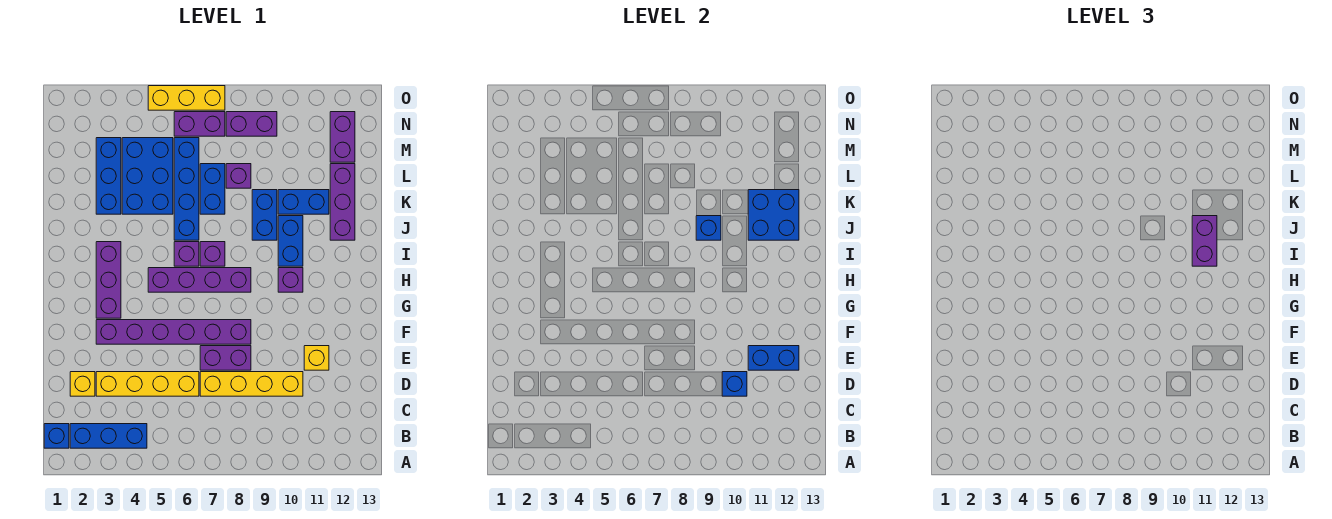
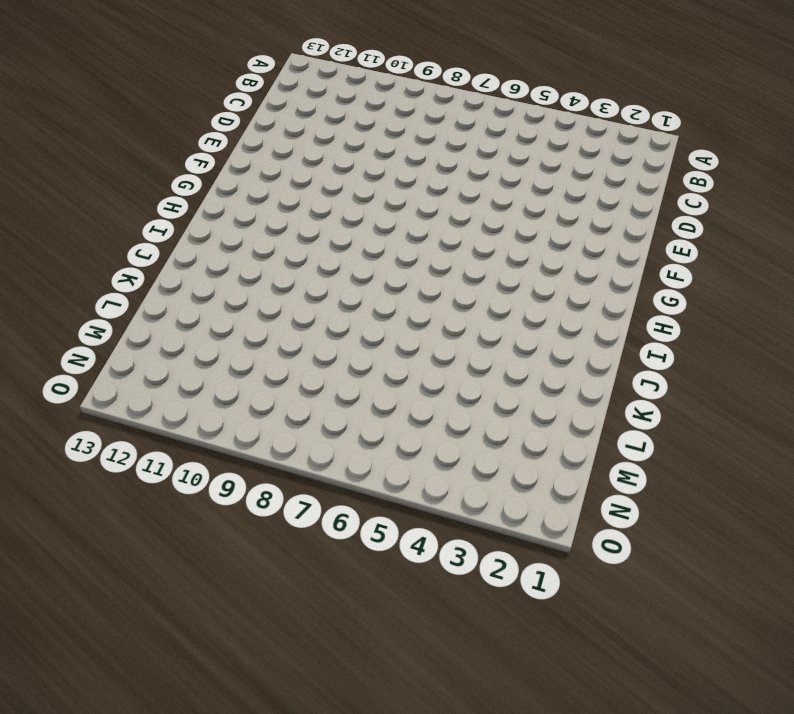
none -> blue 1x1 brick [44,424,69,448]
none -> blue 1x3 brick [70,424,147,448]
none -> yellow 1x1 brick [70,372,95,396]
none -> yellow 1x4 brick [96,372,199,396]

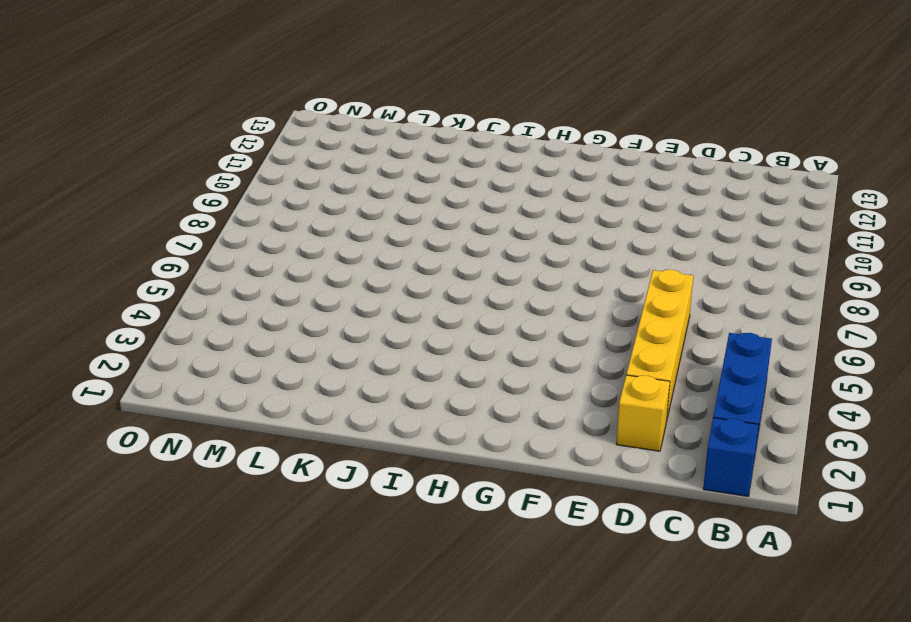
none -> yellow 1x4 brick [200,372,303,396]
none -> purple 1x2 brick [200,346,251,370]
none -> yellow 1x1 brick [304,346,329,370]
none -> purple 1x6 brick [96,320,251,344]

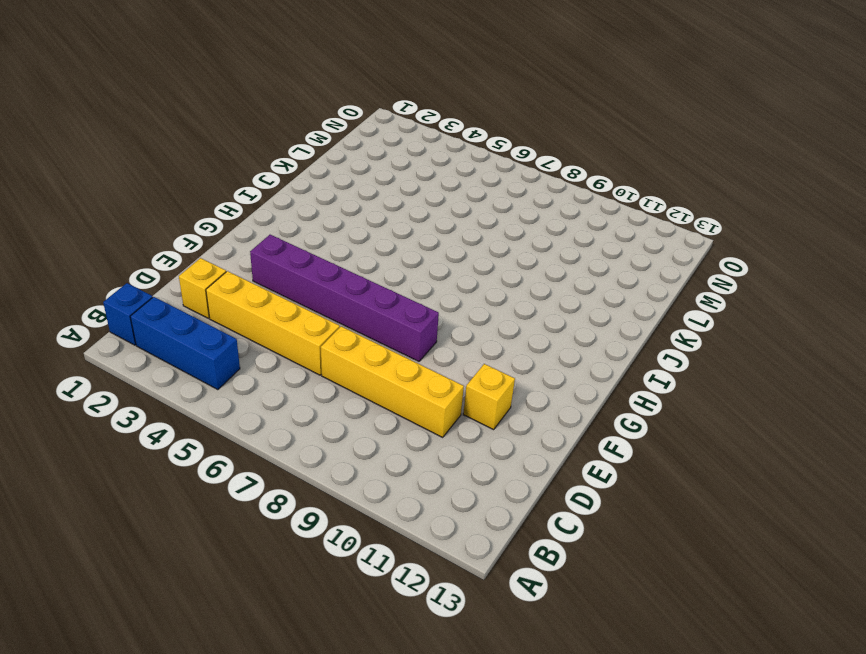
none -> purple 1x2 brick [200,346,251,370]
none -> purple 1x3 brick [96,242,121,318]
none -> purple 1x4 brick [148,268,251,292]
none -> purple 1x1 brick [278,268,303,292]

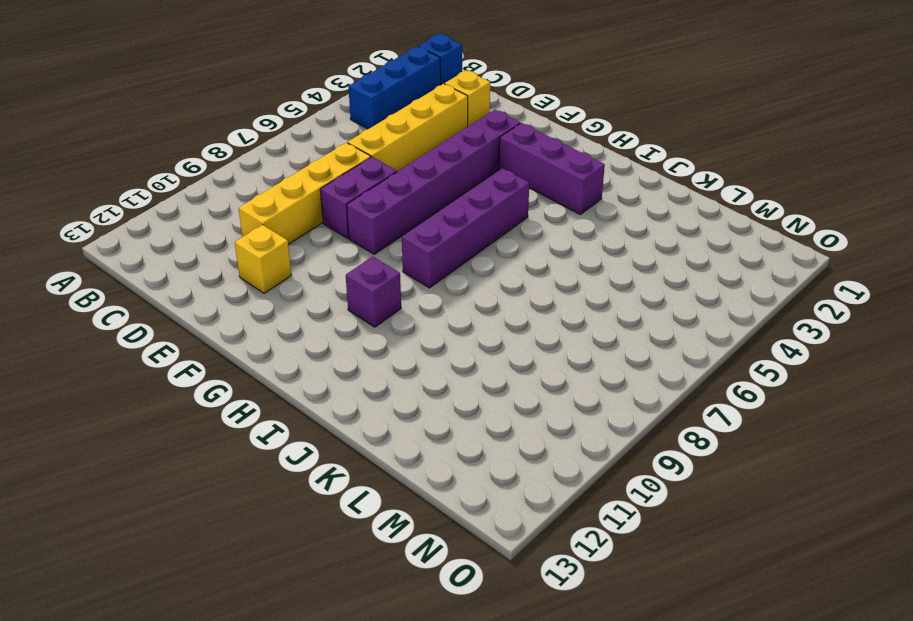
none -> purple 1x1 brick [174,242,199,266]
none -> purple 1x1 brick [200,242,225,266]
none -> blue 1x2 brick [278,216,303,266]
none -> blue 1x4 brick [174,138,199,240]

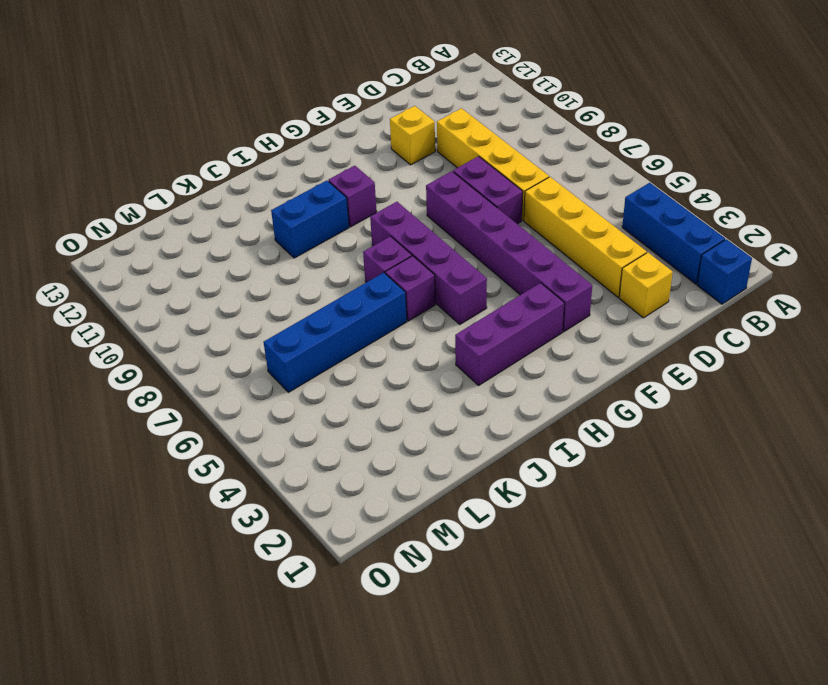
none -> blue 1x2 brick [252,190,277,240]
none -> purple 1x3 brick [330,164,355,240]
none -> blue 1x3 brick [96,138,121,214]
none -> blue 2x3 brick [122,138,173,214]

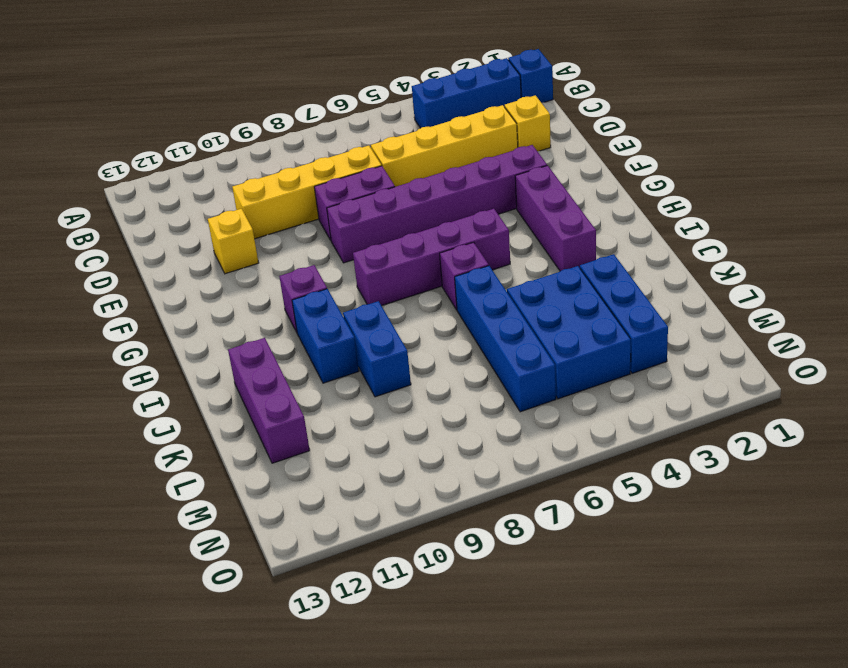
none -> purple 1x1 brick [200,242,225,266]
none -> blue 1x2 brick [200,164,225,214]
none -> blue 1x2 brick [278,190,329,214]
none -> purple 1x1 brick [226,164,251,188]

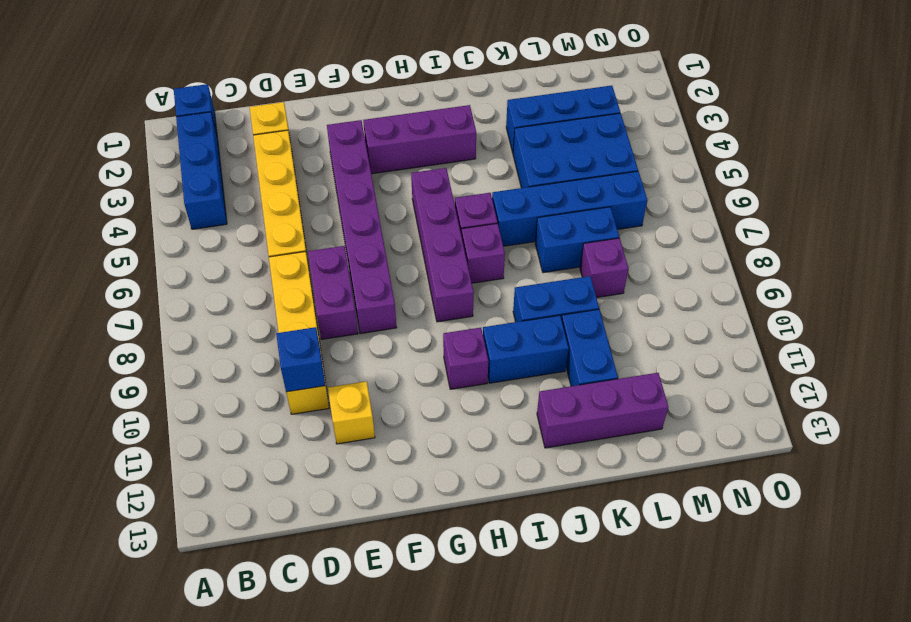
none -> purple 1x2 brick [330,112,355,162]
none -> purple 1x2 brick [174,112,225,136]
none -> purple 1x2 brick [226,112,277,136]
none -> yellow 1x3 brick [148,86,225,110]

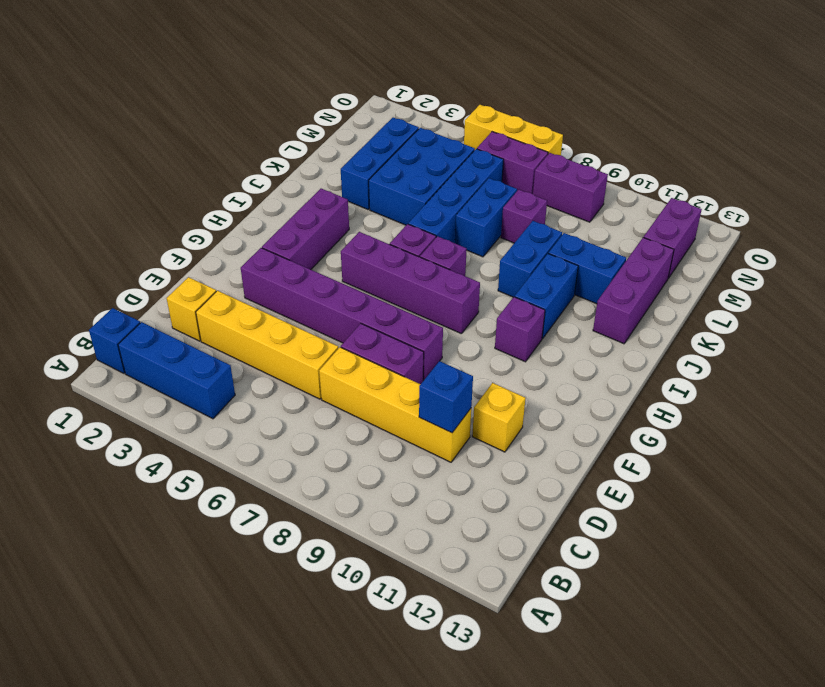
none -> blue 1x2 brick [748,346,799,370]
none -> blue 1x1 brick [696,216,721,240]
none -> blue 2x2 brick [748,190,799,240]
none -> purple 1x2 brick [1192,216,1217,266]

